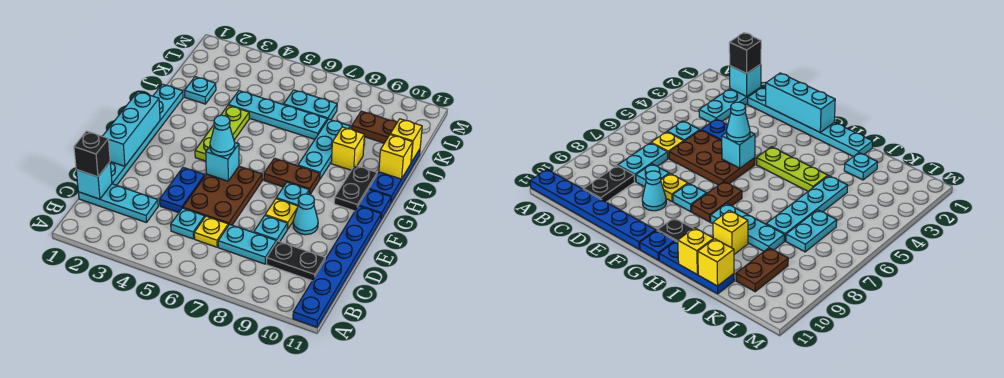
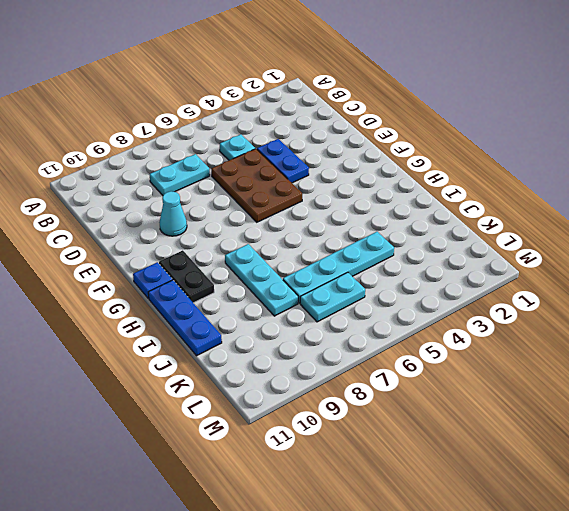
none -> blue 1x6 plate [293,206,381,327]
none -> cyan 1x3 plate [78,184,158,223]
none -> yellow 1x1 plate [194,216,228,247]
none -> black 1x2 plate [267,241,325,281]

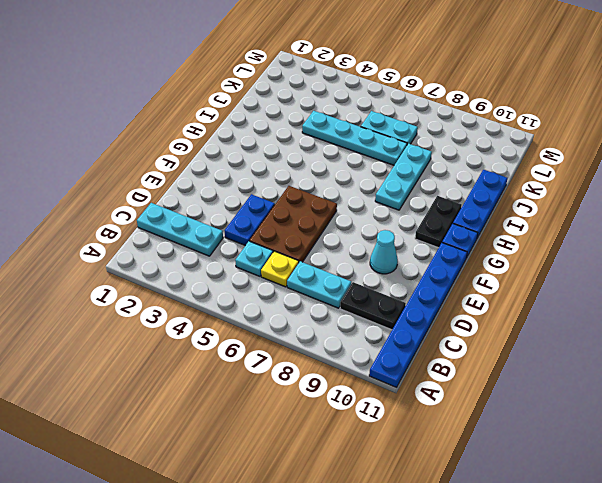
none -> cyan 1x6 plate [110,84,183,185]
none -> cyan 1x1 plate [254,216,287,242]
none -> yellow 1x1 plate [265,199,298,229]
none -> cyan 1x1 plate [276,182,309,206]

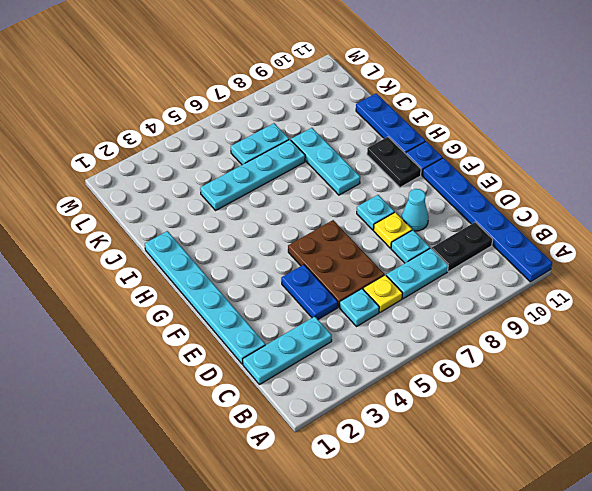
none -> lime 1x3 plate [195,105,249,161]
none -> brown 1x2 plate [264,158,320,194]
none -> yellow 1x1 brick [331,127,364,170]
none -> cyan 1x1 plate [185,77,216,104]

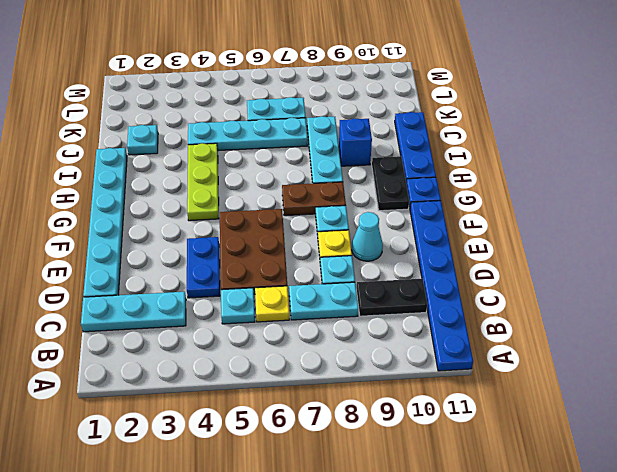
blue 1x1 brick [339,118,372,166] -> yellow 1x1 brick [331,127,364,170]
none -> brown 1x2 plate [352,111,397,143]
none -> cyan 1x1 brick [76,162,112,199]
none -> cyan 1x3 brick [103,92,160,166]
none -> cyan 1x1 brick [206,143,239,181]

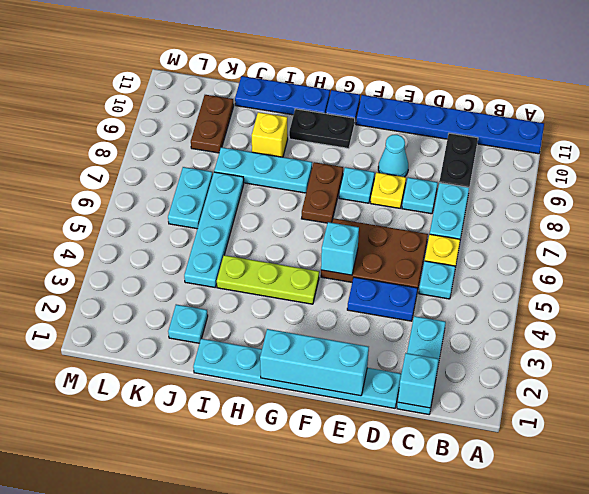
none -> yellow 1x1 brick [379,135,413,179]
none -> yellow 1x1 brick [390,119,422,162]
none -> black 1x1 brick [74,131,110,177]
none -> cyan 1x1 cone [210,115,235,156]

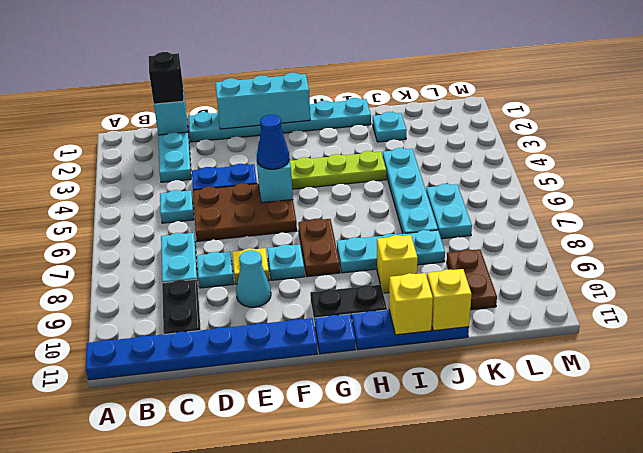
blue 1x1 cone [257,115,289,169] -> cyan 1x1 cone [210,115,235,156]
none -> yellow 1x1 plate [194,216,228,247]

